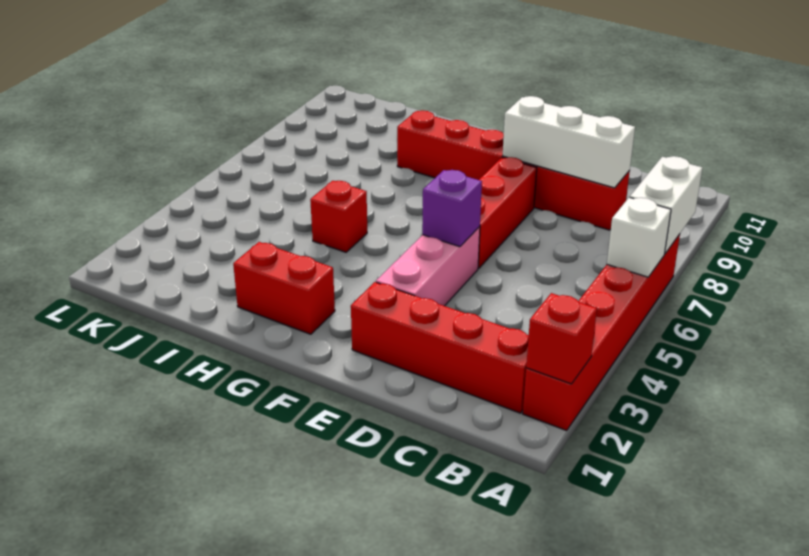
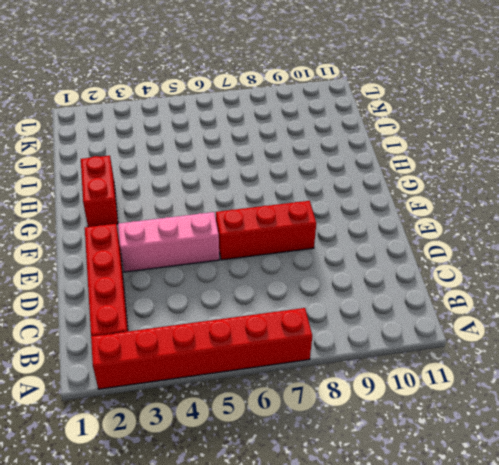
none -> red 1x6 brick [397,110,630,230]
none -> red 1x1 brick [310,181,367,252]
none -> red 1x1 brick [526,293,597,384]

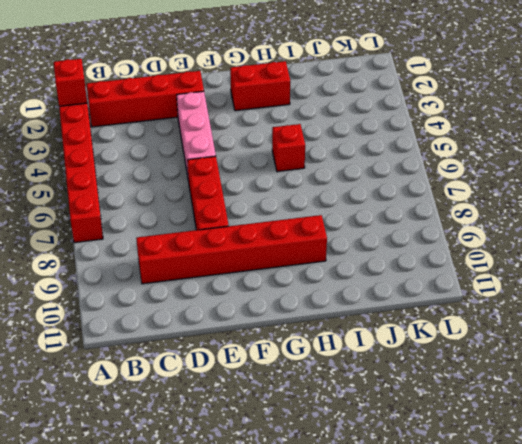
none -> white 1x1 brick [607,197,671,277]
none -> white 1x2 brick [630,156,702,254]
none -> white 1x3 brick [503,96,635,188]

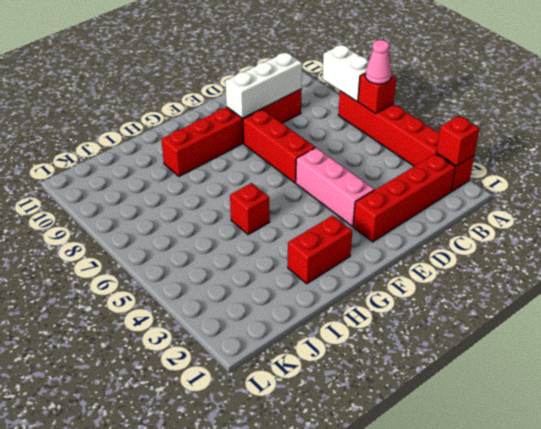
red 1x1 brick [358,73,396,114] -> white 1x1 brick [607,197,671,277]
pink 1x1 cone [365,40,391,84] -> none
none -> purple 1x1 brick [422,170,482,247]

